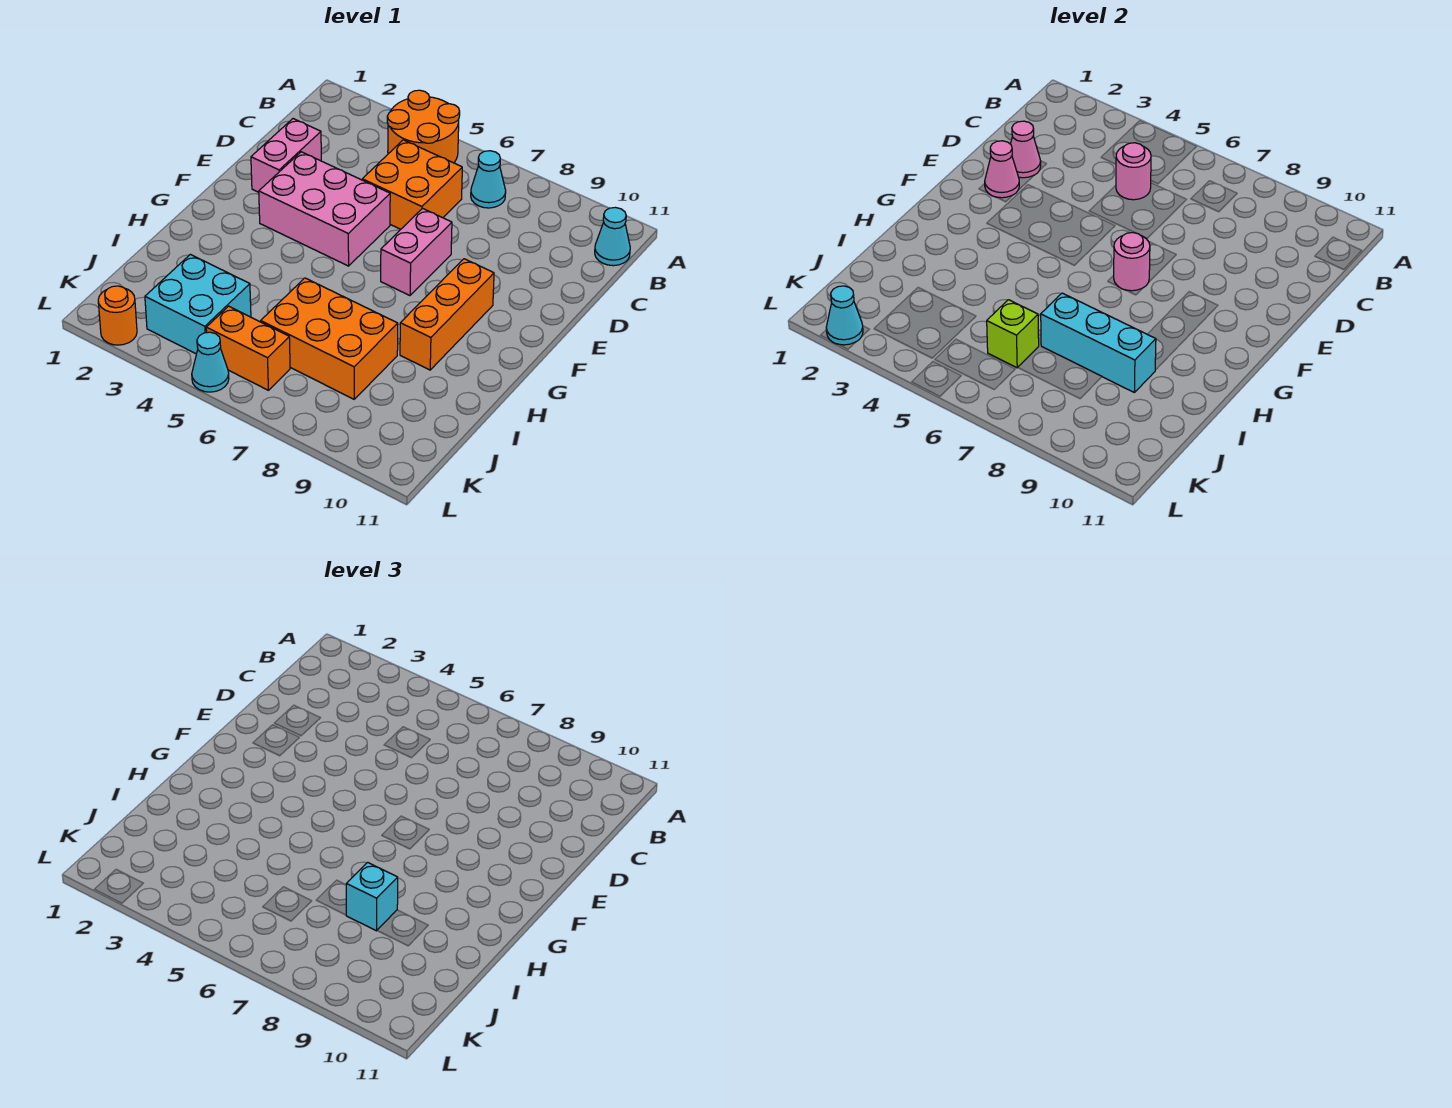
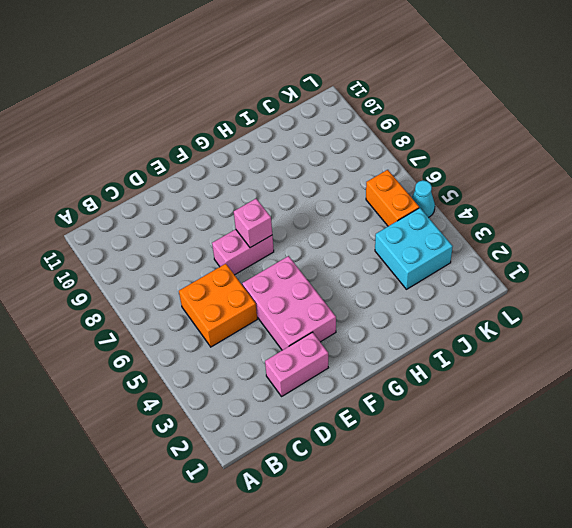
pink 1x1 brick [234,199,272,248] -> pink 1x1 round brick [1114,233,1150,291]
none -> orange 2x2 round brick [387,90,460,163]
none -> cyan 1x1 cone [471,151,506,208]
none -> cyan 1x1 cone [595,207,630,266]

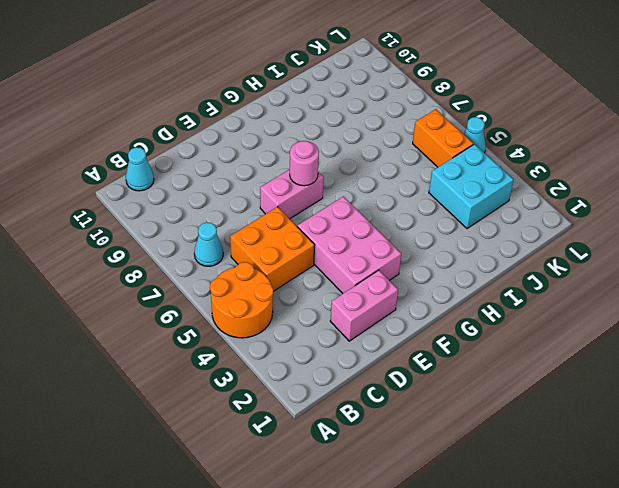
none -> orange 1x3 brick [400,259,494,370]
none -> orange 2x3 brick [261,278,398,399]
none -> orange 1x1 round brick [98,286,137,345]

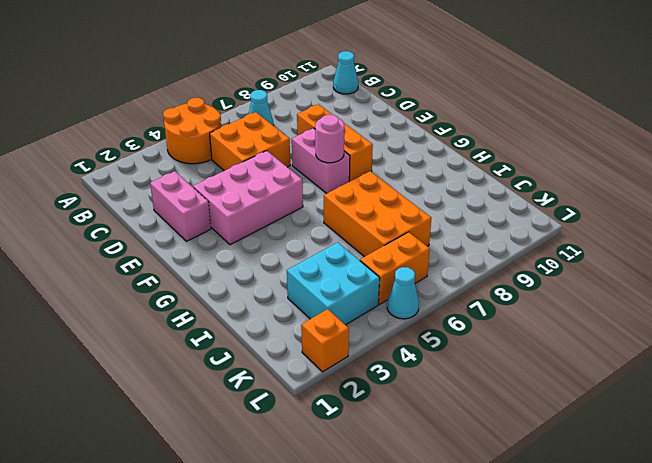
orange 1x3 brick [297,104,373,182] -> orange 1x3 brick moved to [400,259,494,370]
orange 2x3 brick [324,171,431,257] -> orange 2x3 brick turned to [261,278,398,399]
orange 1x1 brick [301,309,349,372] -> orange 1x1 round brick [98,286,137,345]
none -> pink 1x1 round brick [1116,143,1151,200]
none -> pink 1x1 cone [1011,121,1041,178]
none -> pink 1x1 cone [985,141,1019,198]

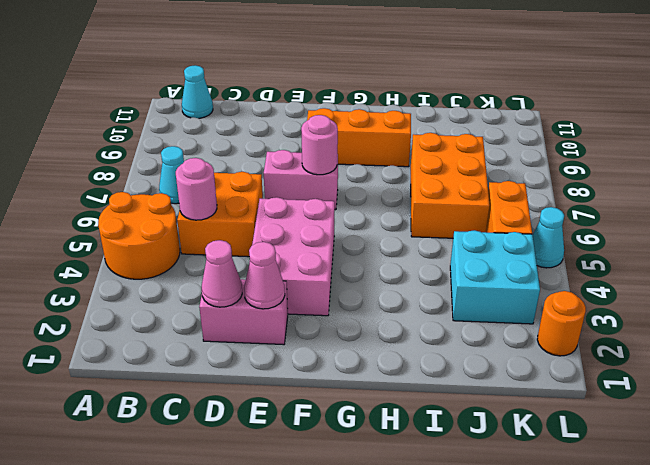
none -> cyan 1x3 brick [1041,293,1156,392]
none -> lime 1x1 brick [987,300,1039,368]
none -> cyan 1x1 cone [826,286,863,345]

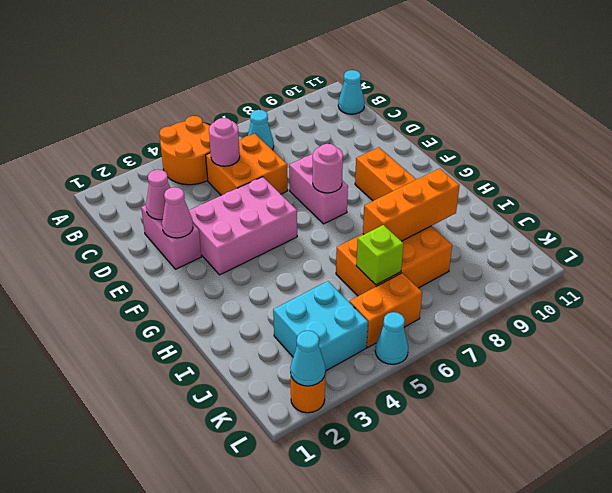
orange 1x3 brick [363,168,460,241] -> cyan 1x3 brick [1041,293,1156,392]
none -> cyan 1x1 brick [346,862,398,931]

